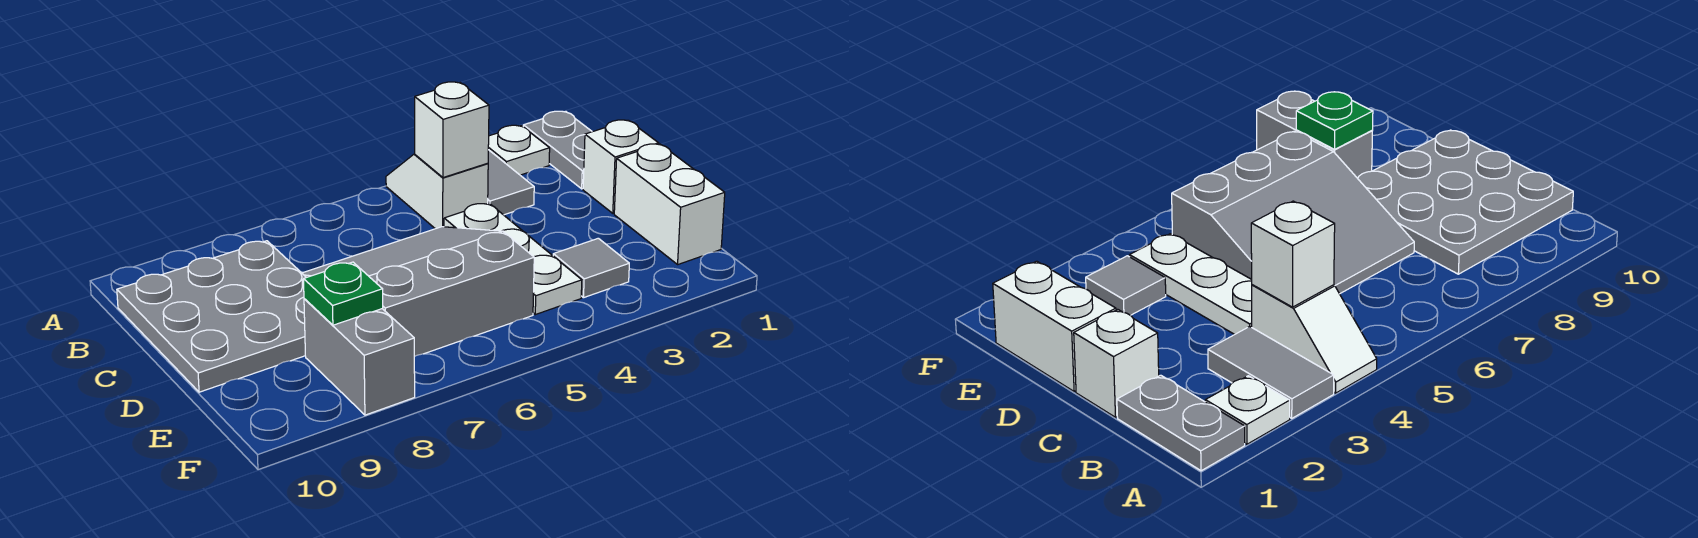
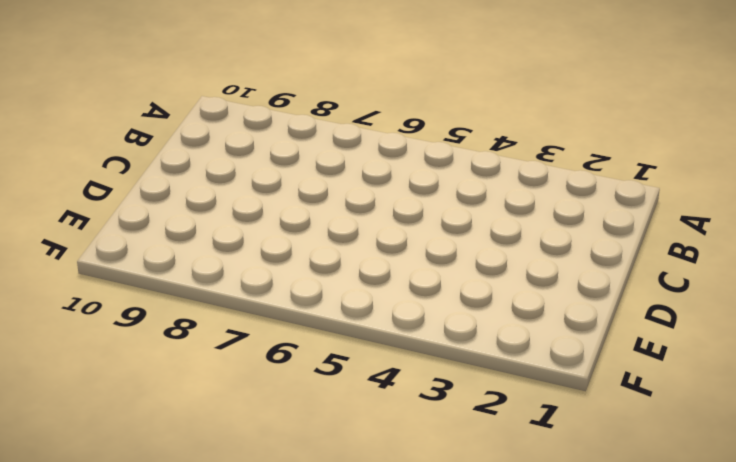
none -> grey 1x2 plate [523,111,592,189]
none -> white 1x1 plate [488,125,550,175]
none -> grey 1x2 tile [488,150,534,215]

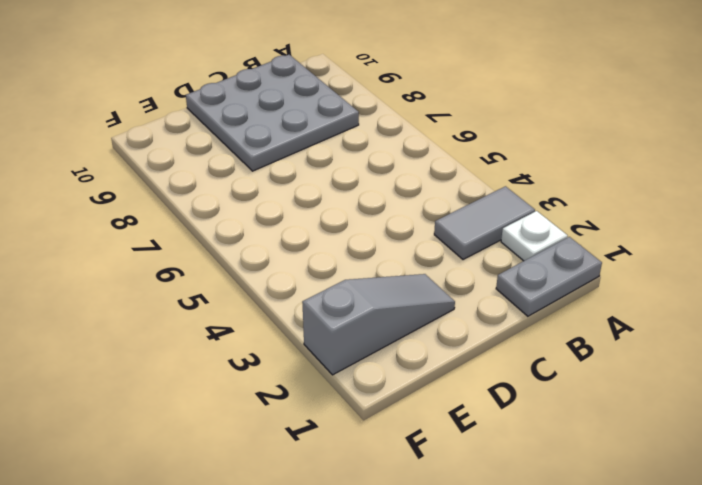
grey 1x3 slope [302,274,455,375] -> none
none -> white 1x2 slope [386,154,488,229]
none -> white 1x1 brick [583,120,659,213]
none -> white 1x3 plate [444,203,582,315]

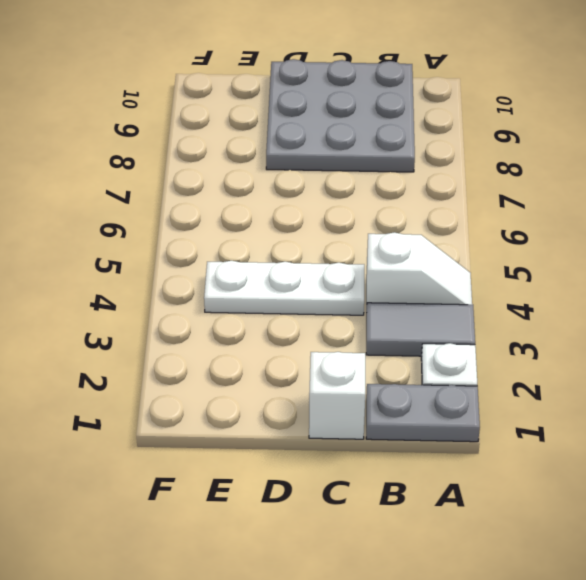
none -> grey 3x3 slope [302,227,534,357]
none -> white 1x2 brick [614,144,725,264]
none -> grey 1x1 tile [553,238,629,297]

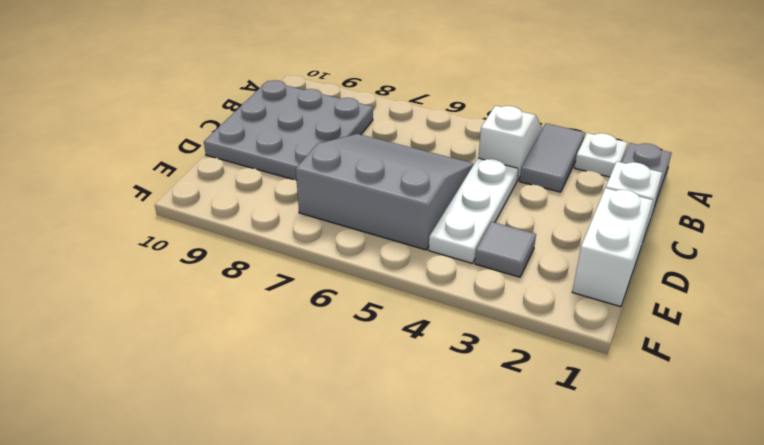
none -> grey 1x2 brick [304,299,415,415]
none -> white 1x1 brick [415,82,489,178]
none -> green 1x1 plate [304,262,383,325]

